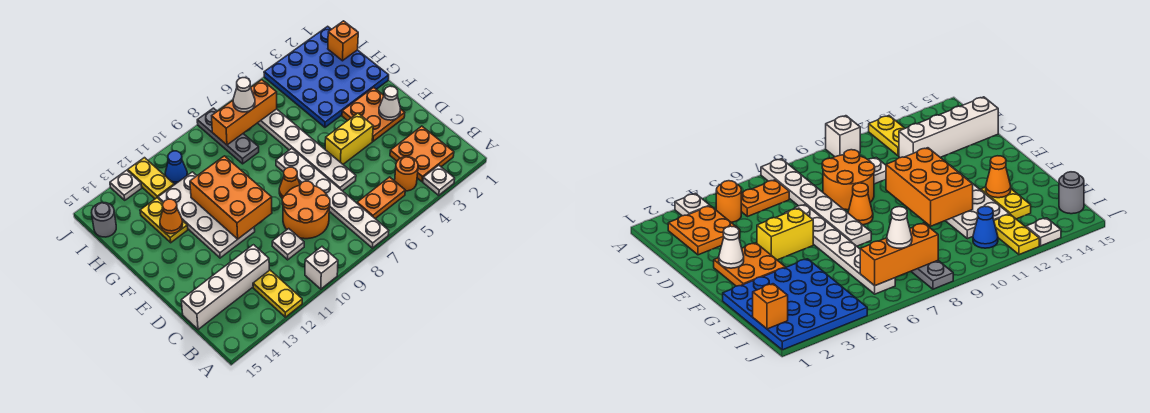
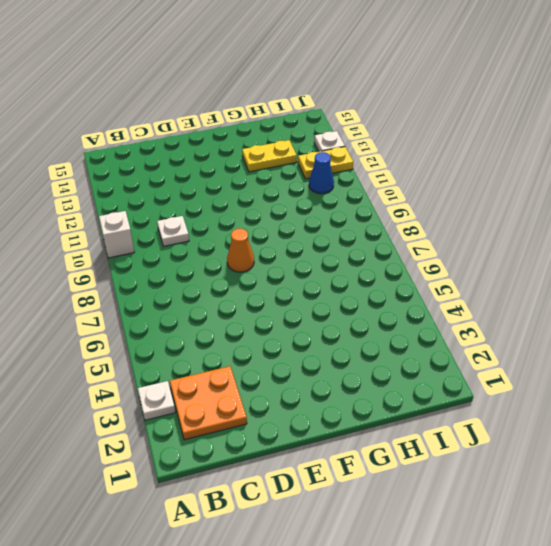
none -> white 1x6 plate [276,149,389,248]
none -> yellow 1x2 plate [253,270,302,317]
none -> orange 1x1 round brick [395,157,418,191]

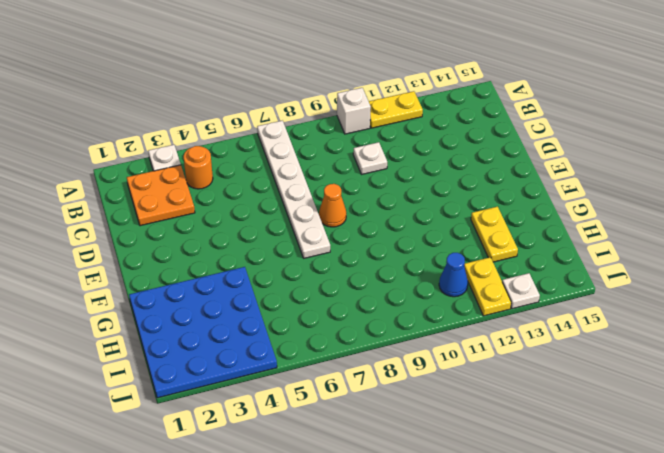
yellow 1x2 plate [369,91,423,128] -> yellow 1x2 plate turned to [253,270,302,317]
none -> orange 1x2 plate [357,177,405,219]
none -> orange 2x2 round brick [282,181,330,239]
none -> white 1x4 brick [181,245,269,330]

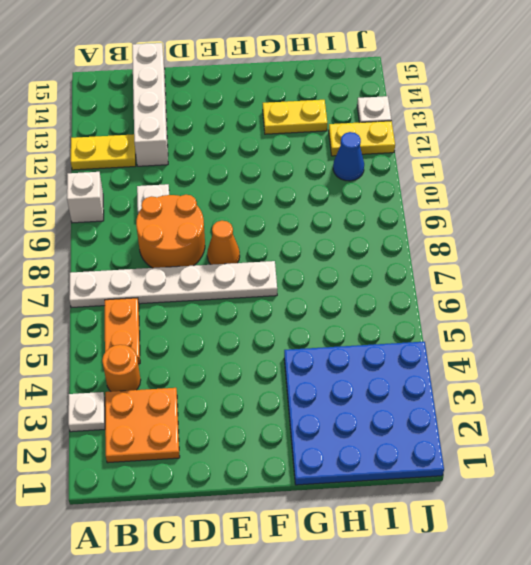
none -> white 1x6 plate [258,109,356,191]
none -> orange 2x2 plate [342,87,405,141]
none -> yellow 1x2 brick [325,113,373,164]

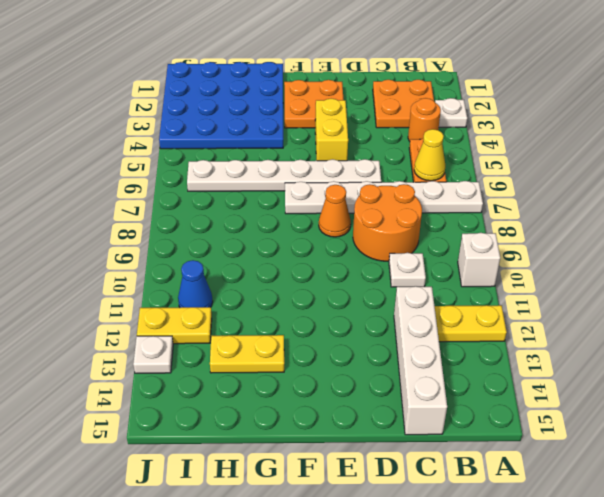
yellow 1x1 cone [414,129,445,181] -> none
none -> white 2x4 plate [158,172,255,258]
none -> grey 1x3 plate [197,108,259,164]
none -> grey 1x1 round brick [92,203,116,237]

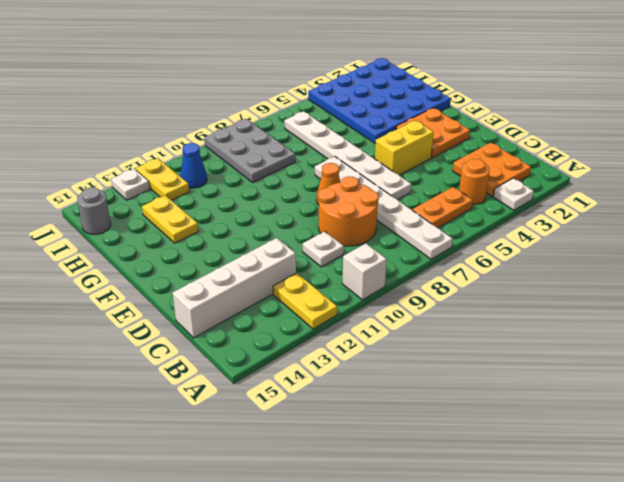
grey 2x3 plate [204,119,295,182] -> grey 1x3 plate [197,108,259,164]
none -> white 2x4 plate [158,172,255,258]
none -> white 1x1 cone [379,86,400,120]
none -> orange 2x3 brick [190,156,272,239]

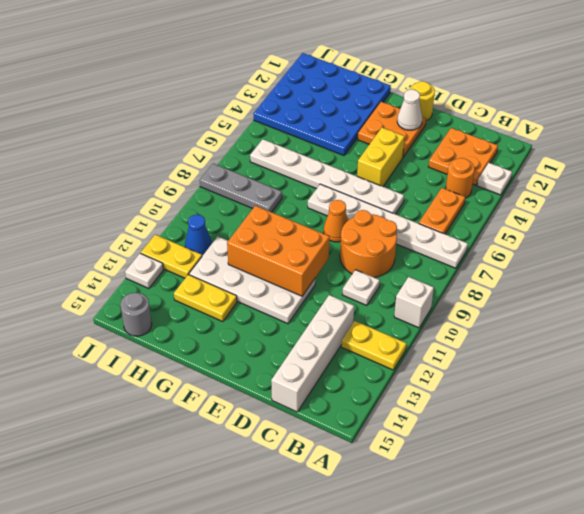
yellow 1x1 round brick [410,81,435,121] -> none
none -> orange 1x1 cone [160,199,183,234]
none -> orange 1x1 brick [328,21,358,61]
none -> orange 1x3 brick [212,80,277,145]

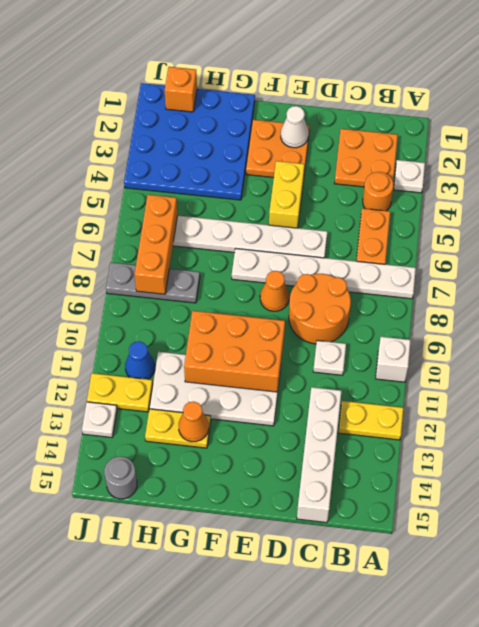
none -> white 1x1 cone [233,78,255,112]

